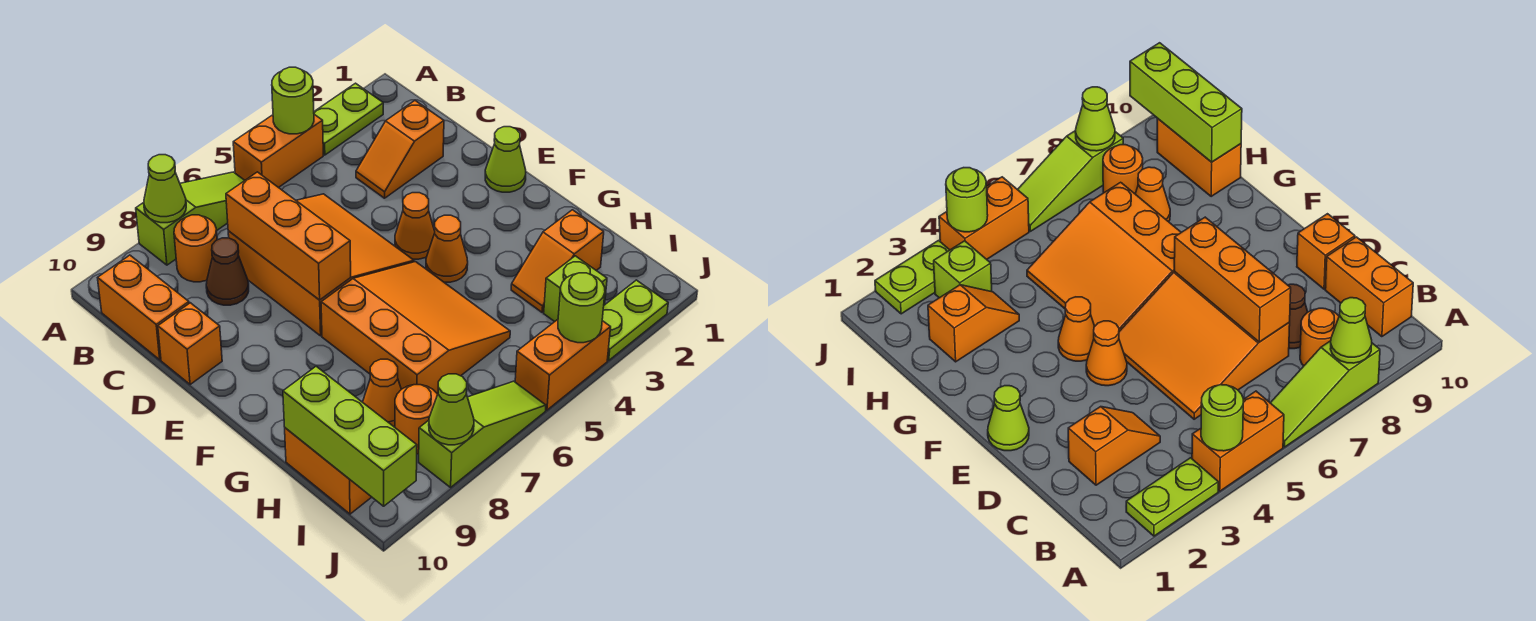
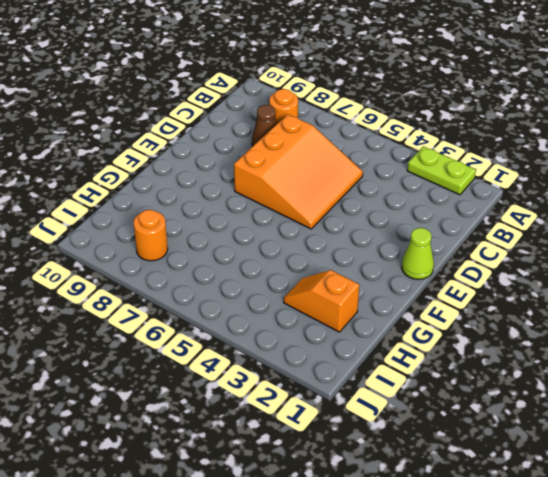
none -> orange 1x2 brick [233,114,323,188]
none -> lime 1x3 slope [136,172,245,265]
none -> orange 1x2 brick [98,255,189,360]

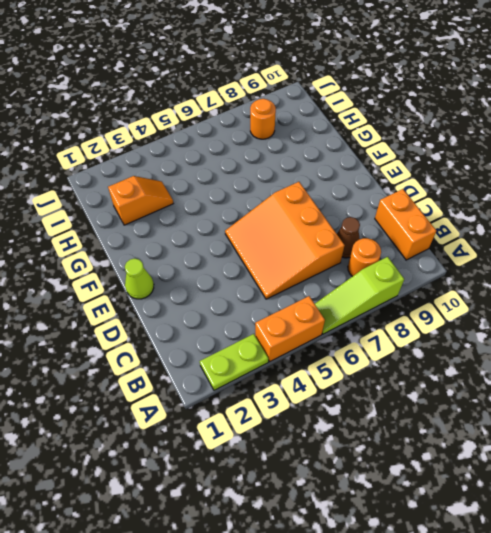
none -> orange 1x2 slope [356,101,444,198]
none -> orange 1x1 brick [158,303,222,385]
none -> orange 1x1 cone [395,193,435,259]

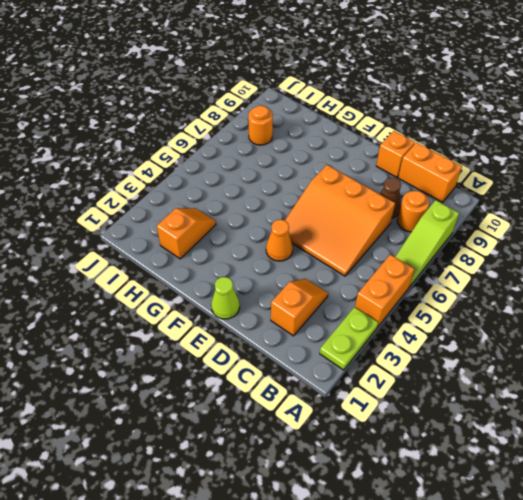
none -> orange 1x1 cone [426,215,468,282]
none -> orange 3x3 slope [321,262,510,394]
none -> orange 1x1 cone [363,359,401,426]

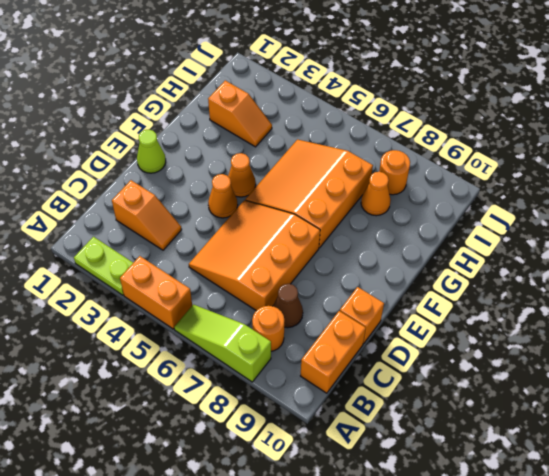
none -> orange 1x2 brick [285,428,371,514]
none -> lime 1x1 brick [544,256,607,322]
none -> lime 1x2 plate [602,280,668,360]

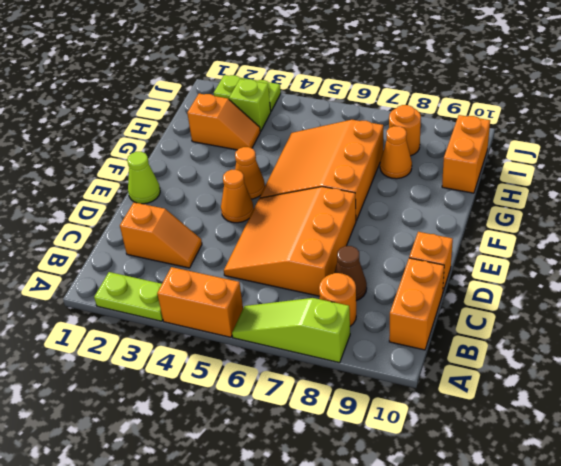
none -> orange 1x2 brick [515,320,611,410]
none -> lime 1x3 slope [419,381,546,487]
none -> lime 1x1 round brick [272,67,314,134]

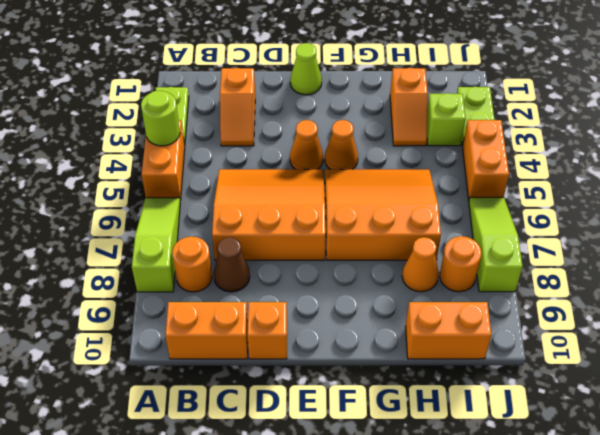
none -> lime 1x1 cone [144,155,186,223]
none -> orange 1x3 brick [226,172,351,300]
none -> lime 1x3 brick [283,366,417,506]

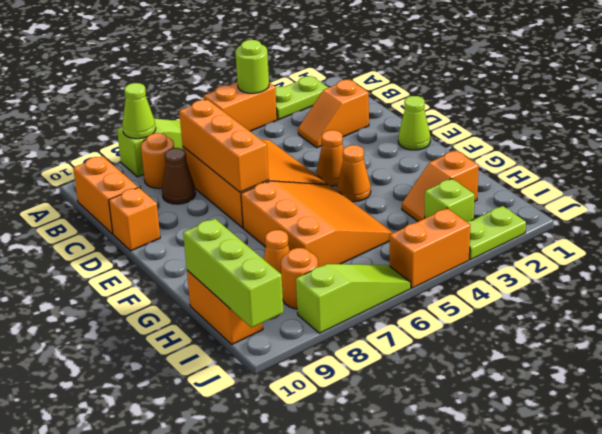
none -> lime 1x1 round brick [558,273,605,343]
none -> lime 1x1 cone [429,374,474,445]

